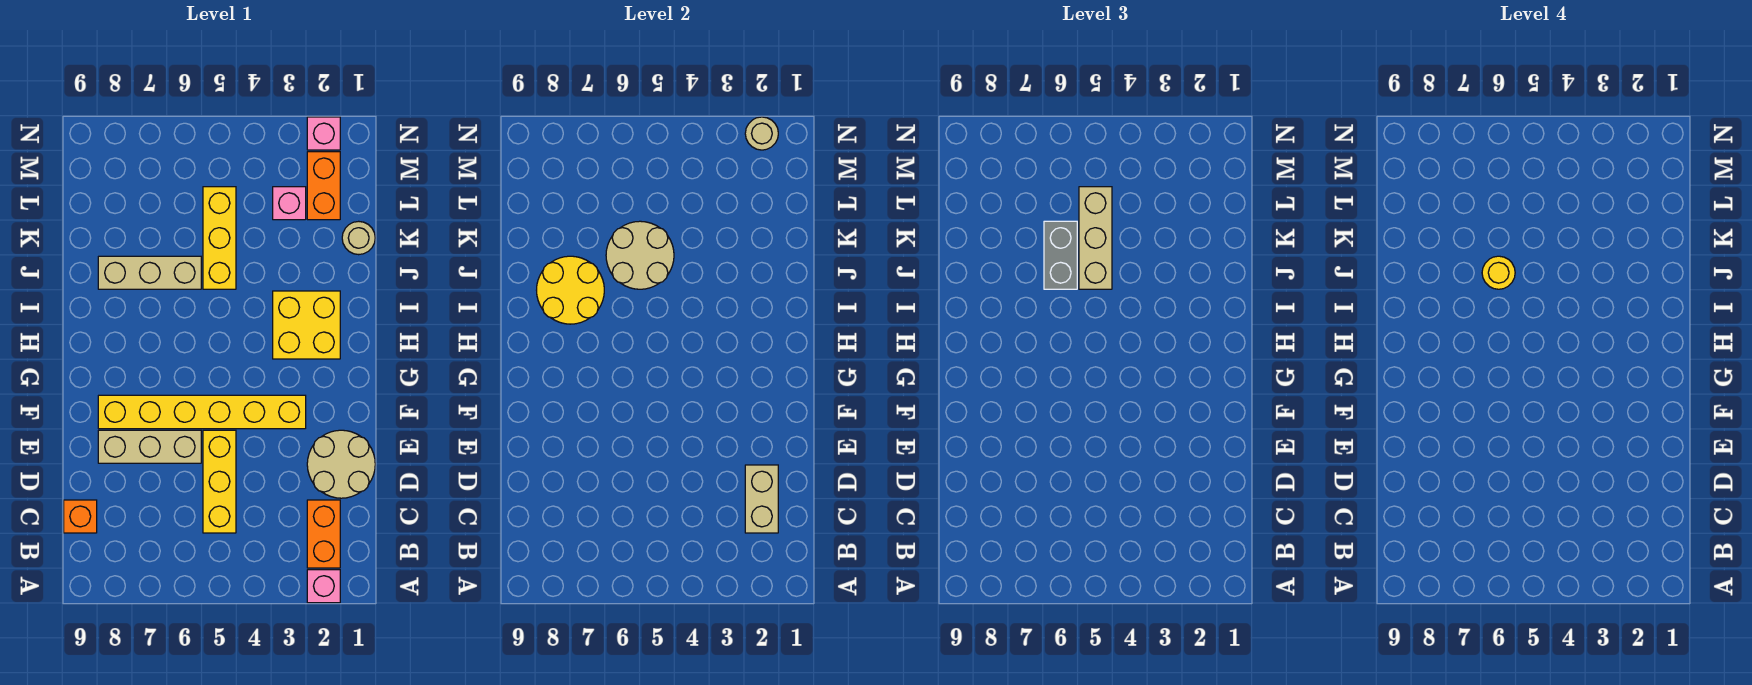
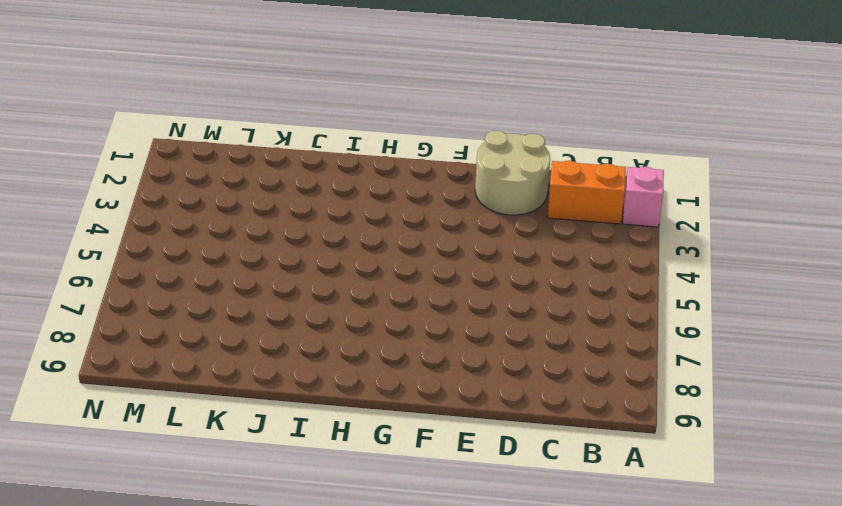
none -> yellow 1x3 brick [203,430,236,533]
none -> orange 1x1 brick [64,500,97,533]
none -> tan 1x3 brick [98,430,201,463]

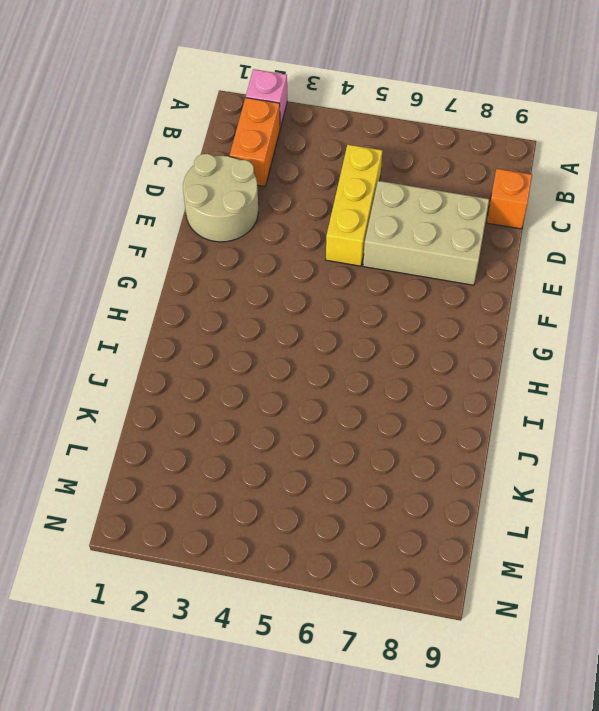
tan 2x3 brick [363,181,489,285] -> tan 1x3 brick [98,430,201,463]
none -> yellow 1x6 brick [98,395,306,429]
none -> yellow 2x2 brick [273,291,340,359]
none -> yellow 1x3 brick [203,187,236,289]

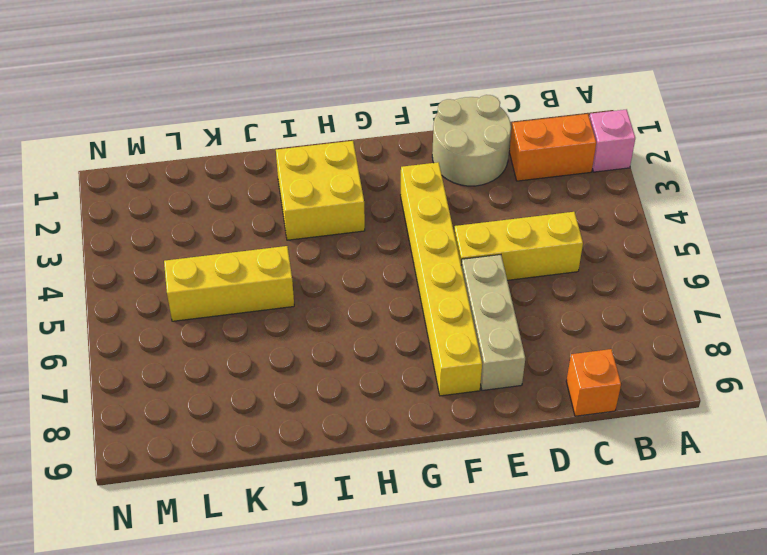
none -> tan 1x3 brick [98,256,201,289]
none -> tan 1x1 round brick [342,221,375,255]
none -> orange 1x2 brick [307,152,340,220]

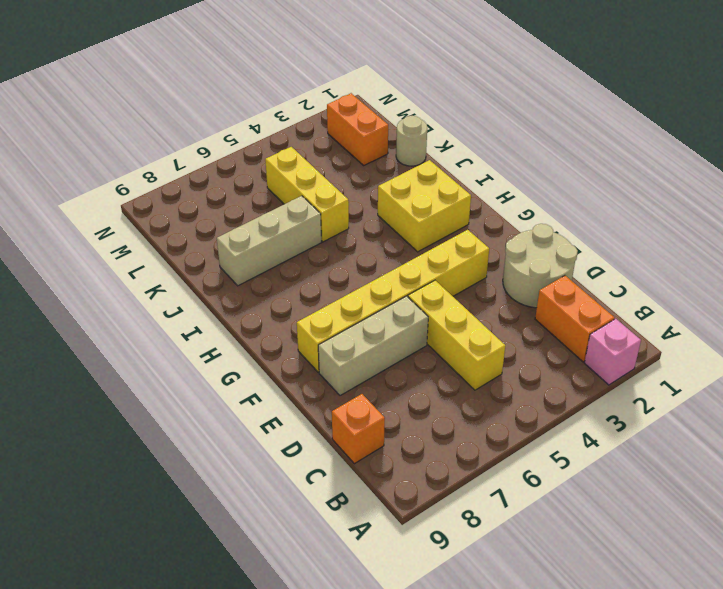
none -> pink 1x1 brick [273,187,306,220]
none -> pink 1x1 brick [307,117,340,150]
none -> tan 1x2 brick [745,465,778,533]

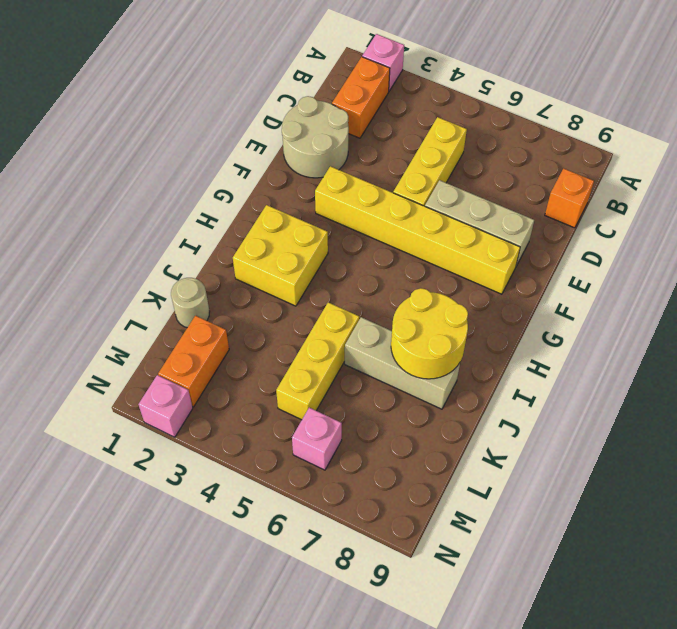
pink 1x1 brick [292,408,342,470] -> pink 1x1 brick moved to [273,187,306,220]
none -> tan 1x2 brick [745,465,778,533]
none -> tan 2x2 round brick [606,221,674,289]
none -> tan 1x1 round brick [745,117,778,150]

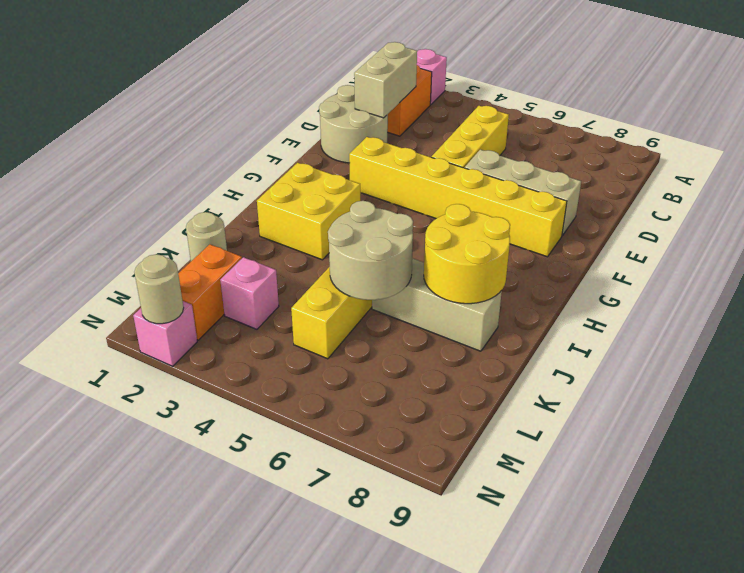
none -> orange 1x1 brick [64,500,97,533]
none -> tan 1x3 brick [1079,187,1112,289]
none -> grey 1x2 brick [1044,221,1077,289]

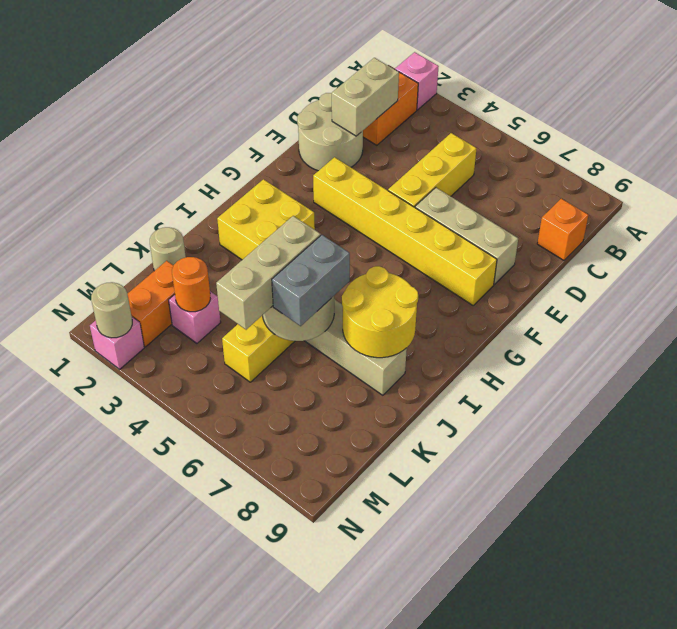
orange 1x1 round brick [172,257,210,312] -> none
none -> yellow 1x1 round brick [1482,256,1515,289]

